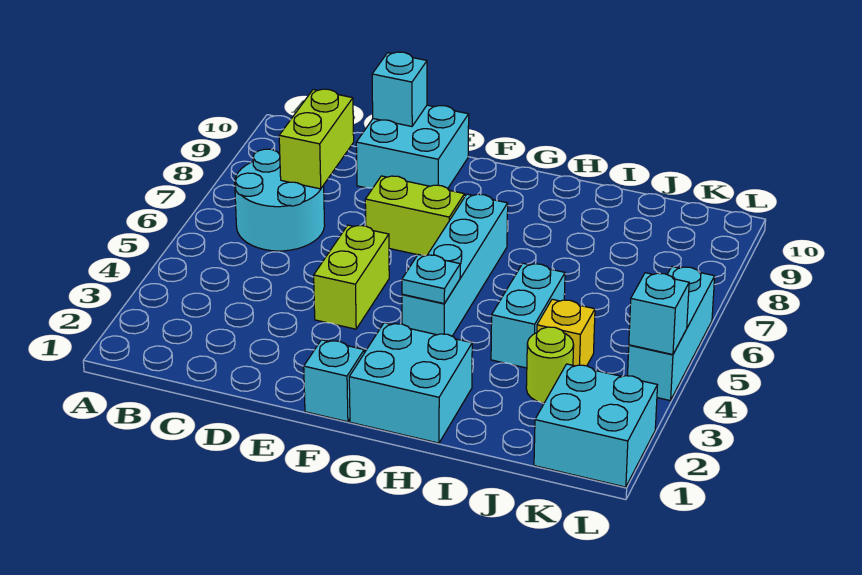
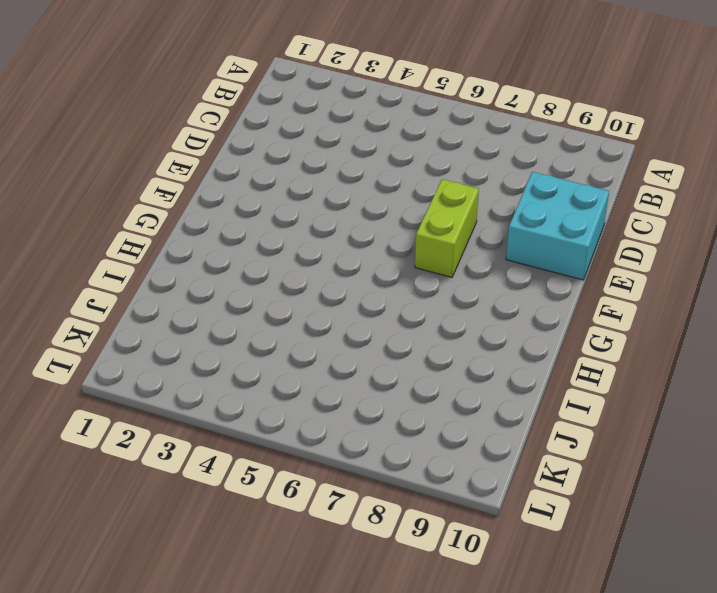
none -> cyan 2x2 round brick [235,149,325,251]
none -> lime 1x2 brick [314,225,389,329]
none -> cyan 1x1 brick [304,340,364,422]

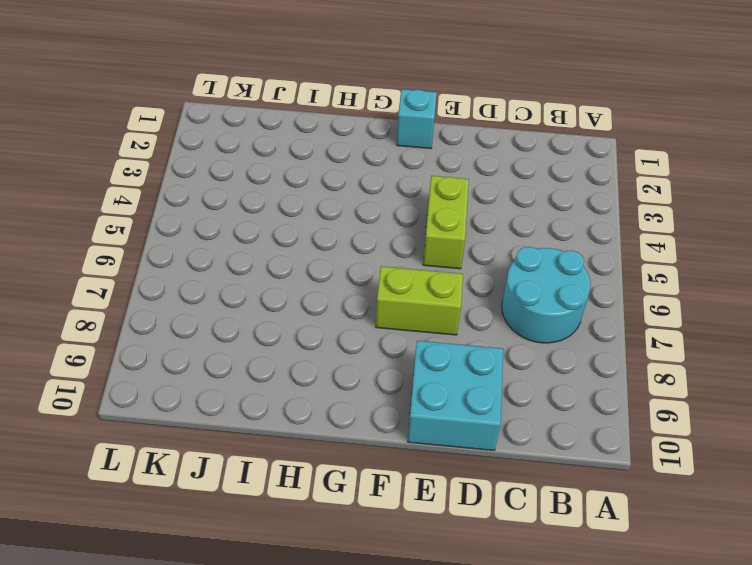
none -> cyan 2x2 brick [349,323,472,443]
none -> cyan 1x4 brick [402,194,508,336]
none -> cyan 1x2 brick [491,263,565,368]

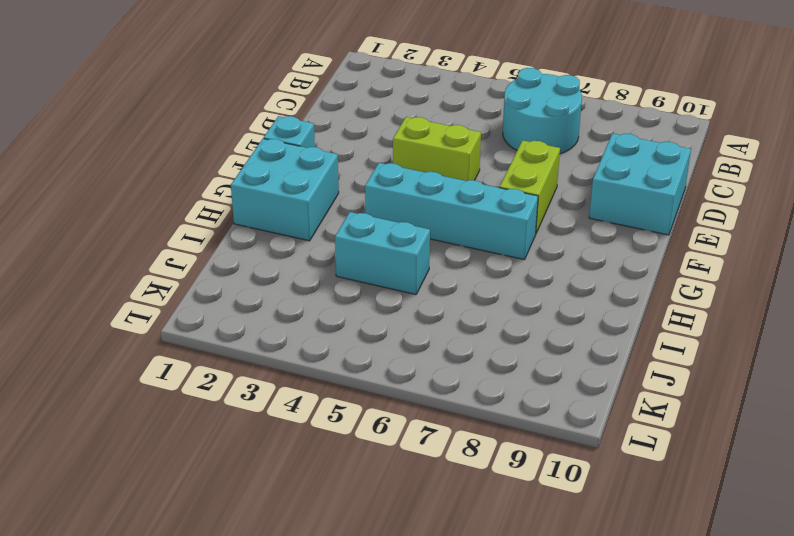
none -> lime 1x1 round brick [526,327,574,403]
none -> yellow 1x1 brick [537,299,595,366]
none -> cyan 2x2 brick [534,364,658,487]

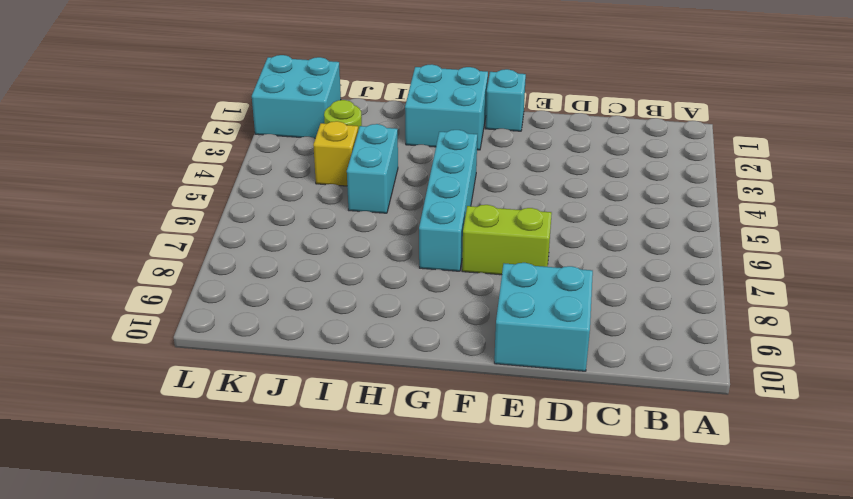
none -> cyan 2x2 round brick [235,149,325,251]
none -> lime 1x2 brick [314,225,389,329]
none -> cyan 1x3 brick [628,267,715,401]

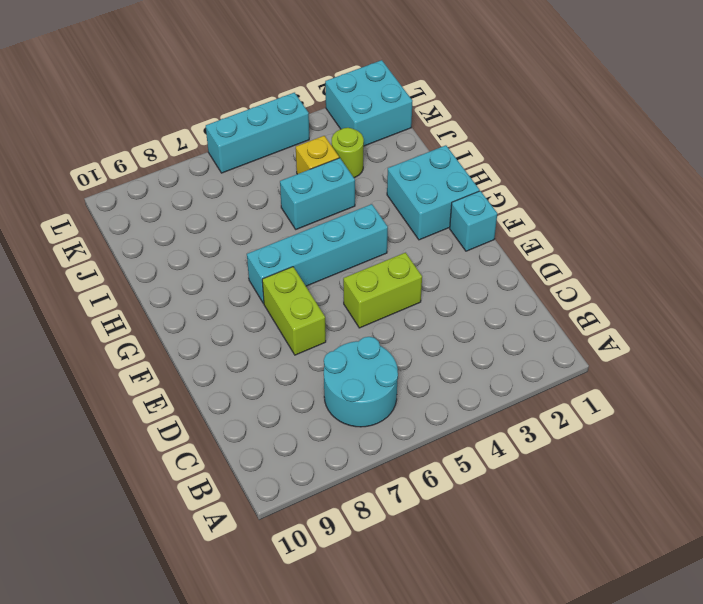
none -> cyan 2x2 brick [356,105,469,188]
none -> lime 1x2 brick [279,89,354,189]
none -> cyan 1x1 brick [372,52,427,126]

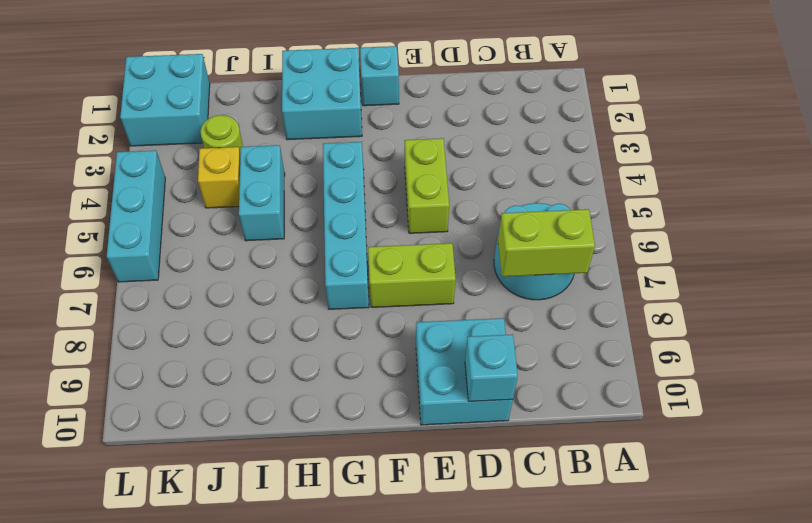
lime 1x2 brick [498,209,595,277] -> lime 1x2 brick turned to [279,89,354,189]
none -> cyan 1x1 plate [402,255,460,303]
none -> cyan 1x1 brick [629,273,689,355]

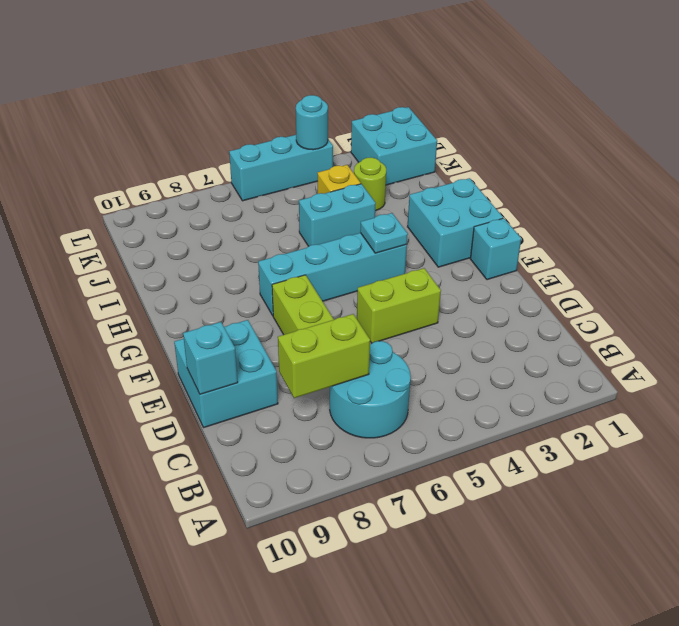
cyan 1x1 round brick [296,95,328,150] -> cyan 1x1 brick [629,273,689,355]

